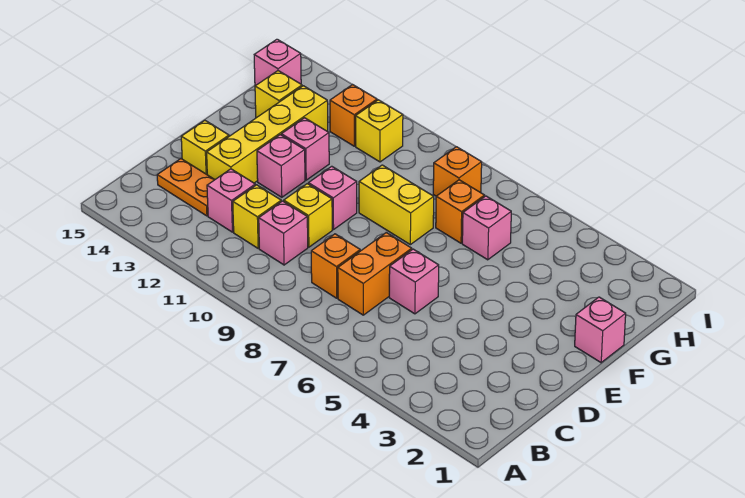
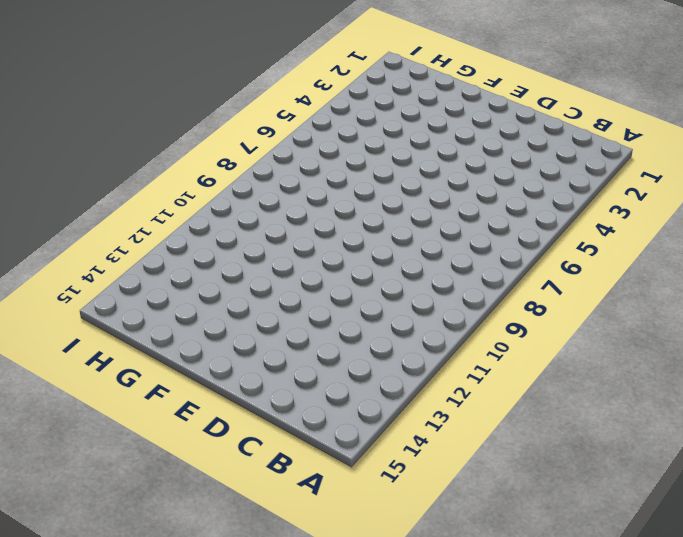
none -> orange 1x2 brick [338,233,412,315]
none -> orange 1x1 brick [311,234,360,298]
none -> pink 1x1 brick [259,201,308,265]

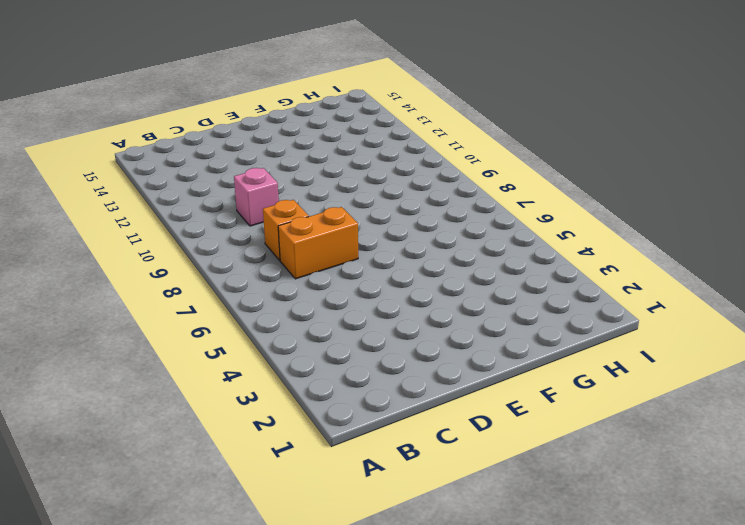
none -> yellow 1x1 brick [233,185,281,248]
none -> pink 1x1 brick [207,169,255,232]
none -> orange 1x2 plate [157,159,214,216]

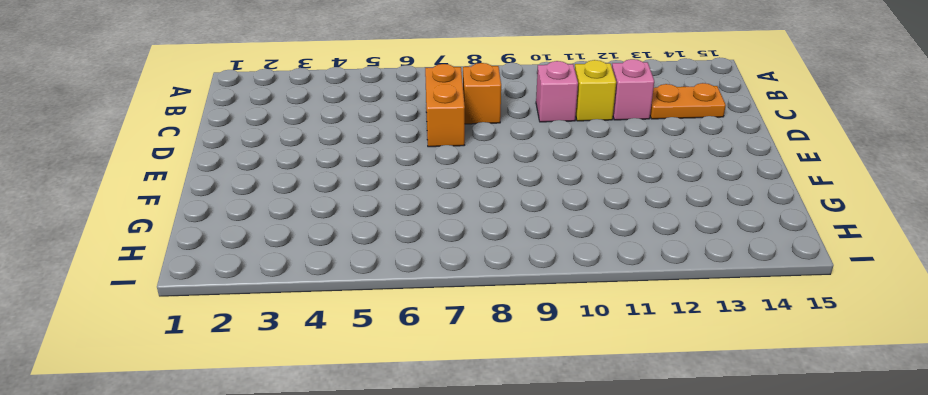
none -> pink 1x1 brick [389,249,439,314]
none -> yellow 1x1 brick [284,184,332,247]
none -> yellow 1x4 brick [207,86,328,183]

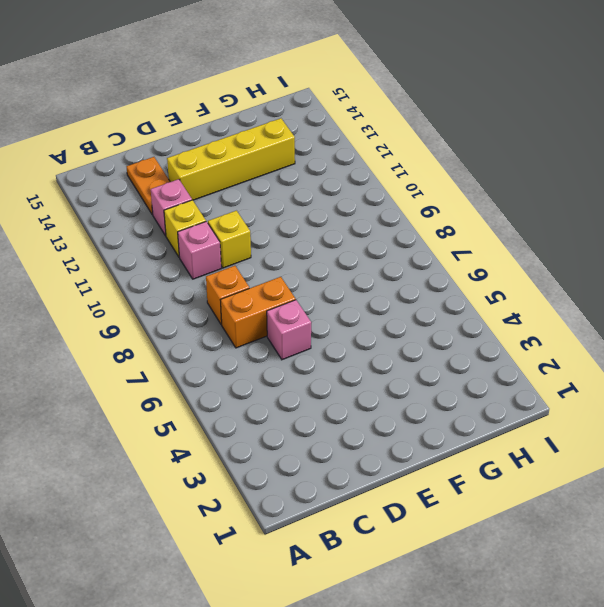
none -> yellow 1x1 brick [181,120,229,174]
none -> pink 1x1 brick [308,166,357,230]
none -> pink 1x1 brick [257,135,305,197]

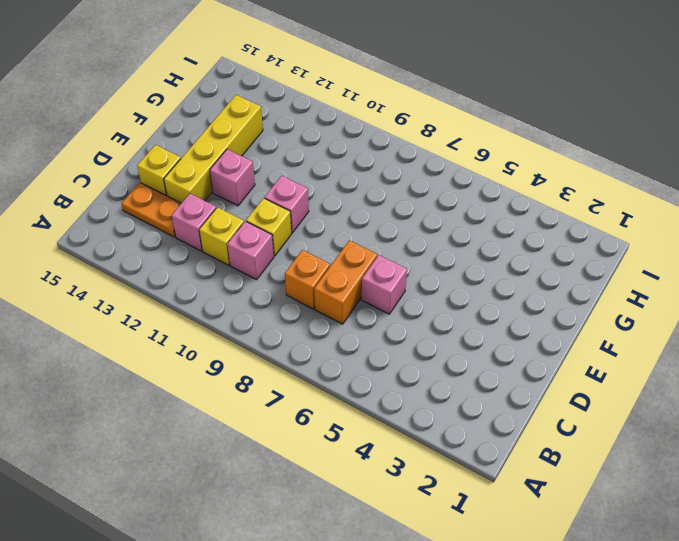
none -> pink 1x1 brick [575,297,626,363]
none -> yellow 1x2 brick [359,165,434,245]
none -> pink 1x1 brick [281,118,329,180]

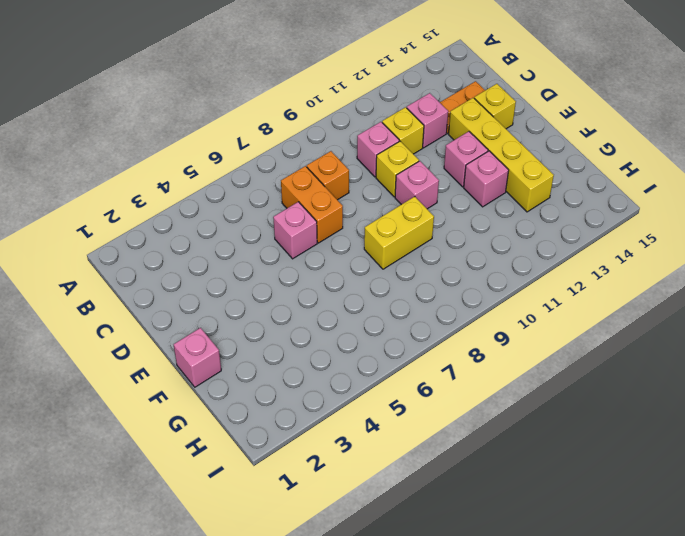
none -> pink 1x1 brick [462,196,511,260]
none -> orange 1x1 brick [436,180,485,243]
none -> yellow 1x1 brick [255,71,302,118]

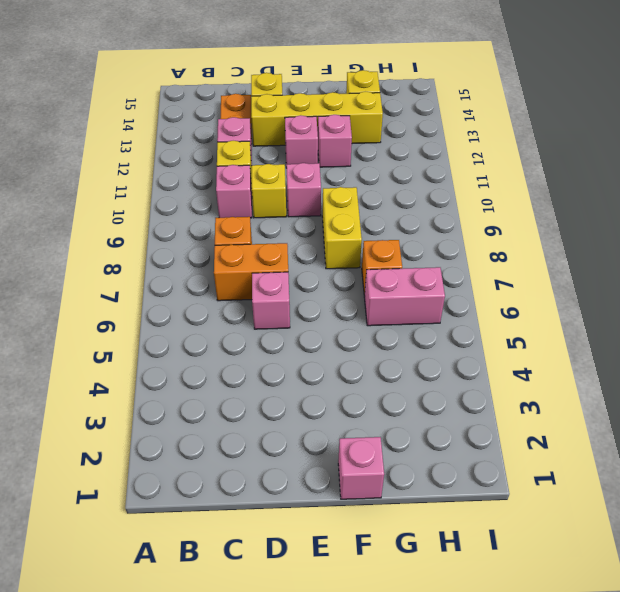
pink 1x2 brick [364,267,445,326] -> pink 1x1 brick [462,196,511,260]
none -> orange 1x1 brick [433,147,482,196]
none -> yellow 1x1 brick [356,100,403,162]
none -> orange 1x1 brick [330,84,377,146]

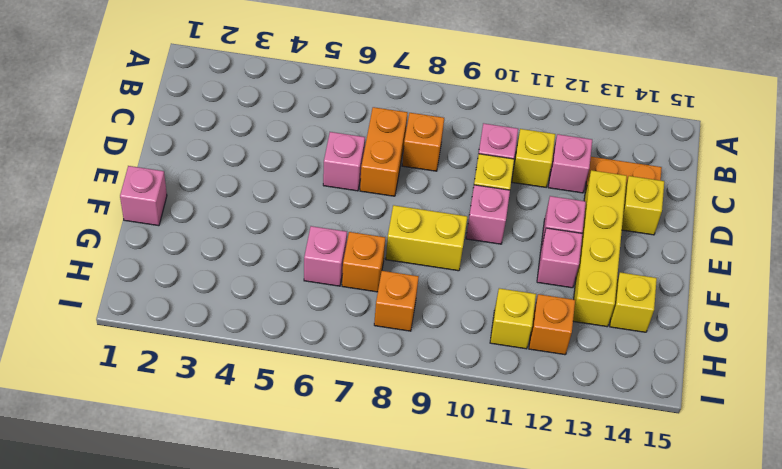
none -> pink 1x1 brick [254,39,301,86]

